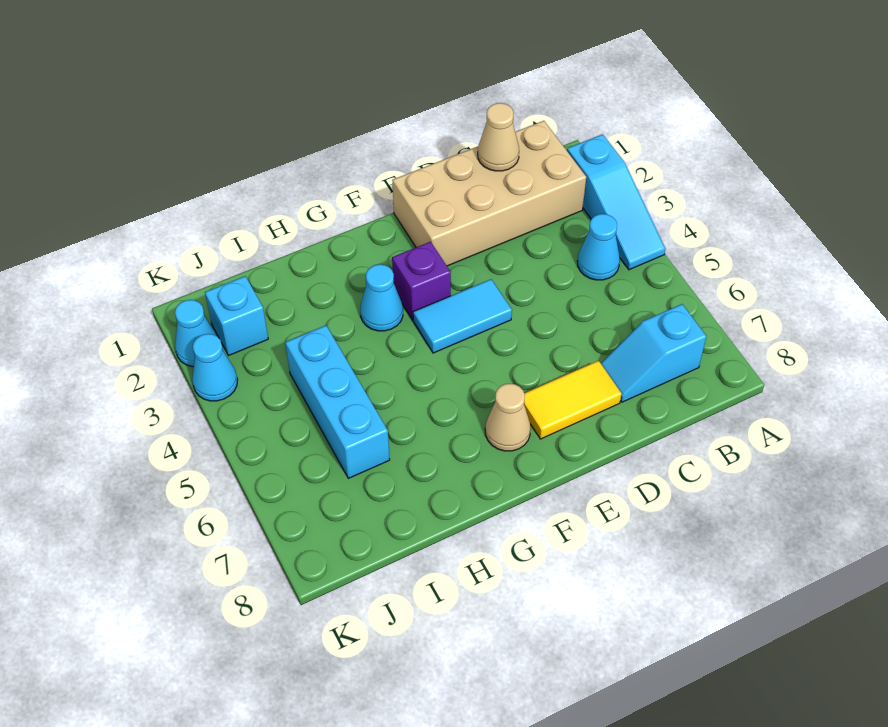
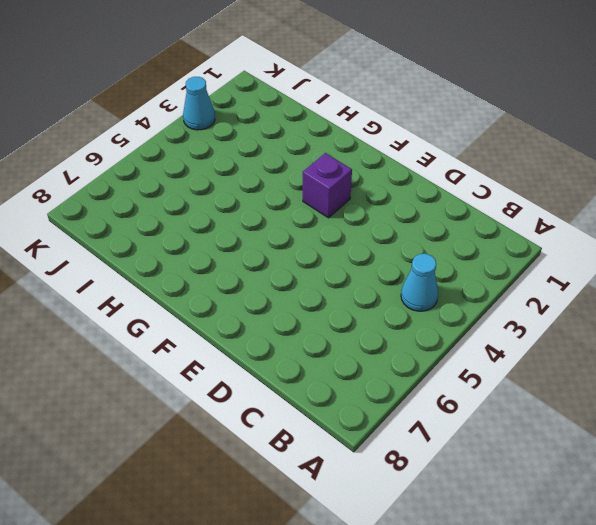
none -> cyan 1x3 slope [567,134,665,270]
none -> tan 2x4 brick [392,121,586,266]
none -> cyan 1x2 slope [601,304,706,402]

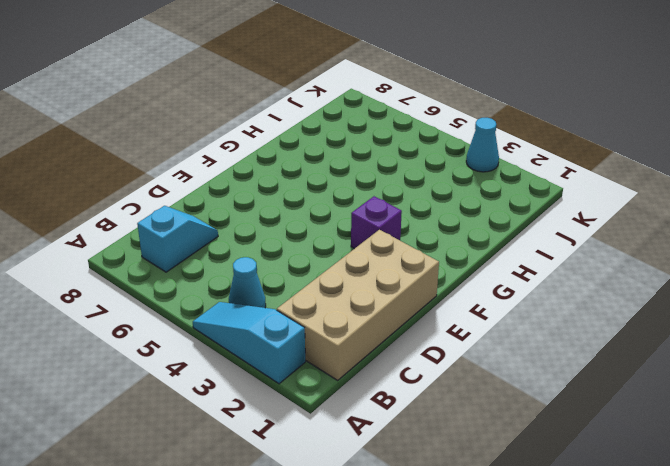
none -> yellow 1x2 tile [524,361,621,439]
none -> cyan 1x2 tile [413,279,512,353]
none -> tan 1x1 cone [485,384,531,451]

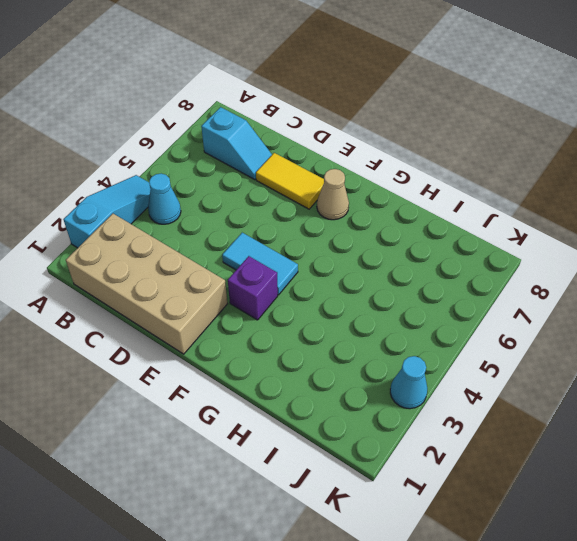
none -> cyan 1x1 cone [360,264,403,331]
none -> cyan 1x3 brick [285,325,390,478]
none -> cyan 1x1 brick [205,276,268,356]

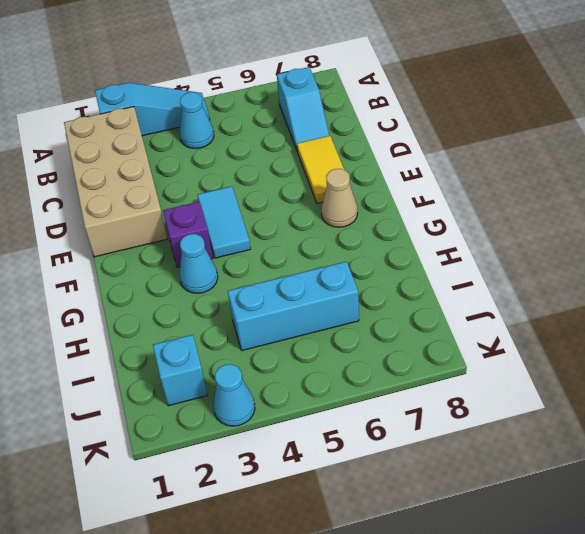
none -> cyan 1x1 cone [175,300,217,367]
none -> tan 1x1 cone [478,103,519,171]

